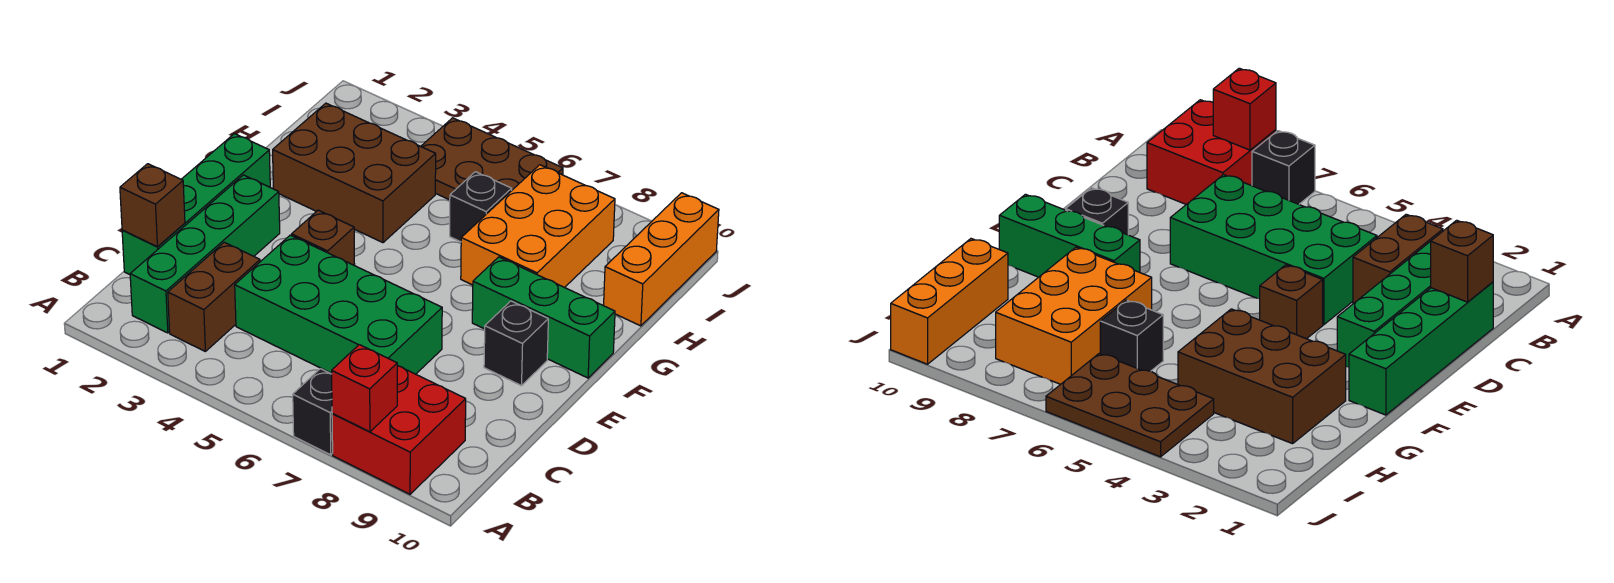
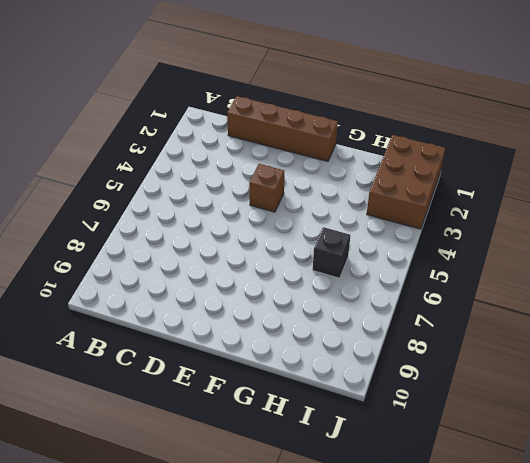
brown 1x4 brick [227,96,338,161] -> green 1x4 brick [122,134,270,275]
brown 2x3 brick [367,135,445,229] -> brown 2x3 brick moved to [273,103,436,243]
none -> black 1x1 brick [293,369,333,455]
none -> red 2x2 brick [332,366,466,494]
none -> green 1x4 brick [130,175,280,333]

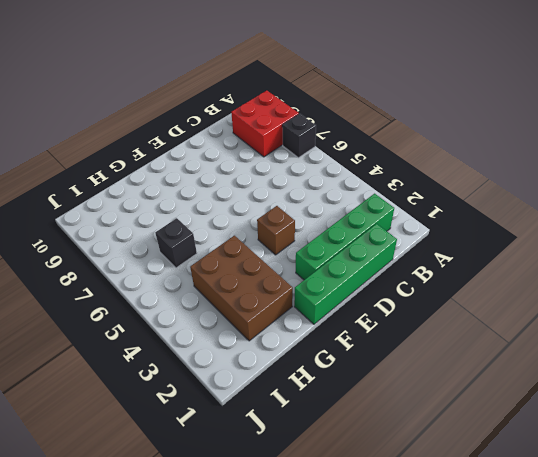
none -> brown 1x2 brick [168,242,260,351]
none -> green 2x4 brick [235,235,442,374]
none -> black 1x1 brick [484,301,548,386]

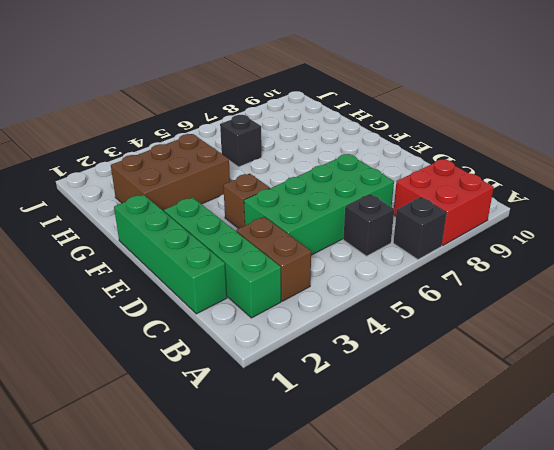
black 1x1 brick [343,194,394,256] -> black 1x1 brick moved to [484,301,548,386]
none -> green 1x3 brick [472,257,615,378]
none -> orange 2x3 brick [461,165,615,288]
none -> orange 1x3 brick [604,193,719,326]

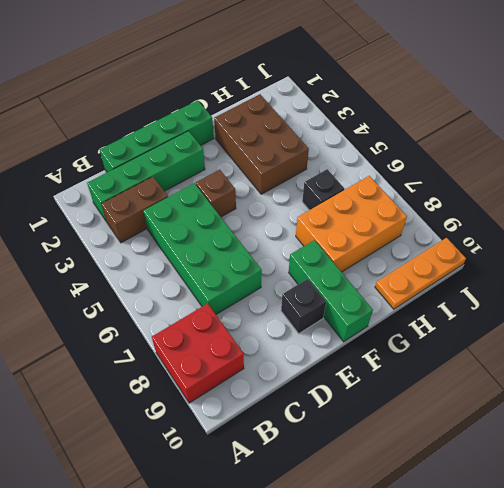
orange 1x3 plate [375,238,466,309] -> orange 1x3 brick [604,193,719,326]
none -> black 1x1 brick [293,369,333,455]
none -> brown 2x3 plate [421,118,563,200]
none -> red 1x1 brick [332,345,397,432]

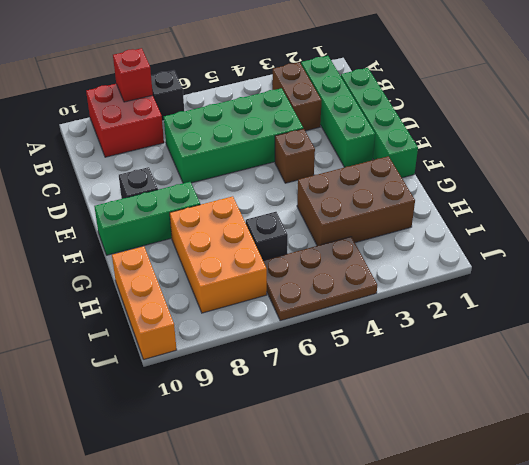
none -> brown 1x1 brick [120,164,185,247]

